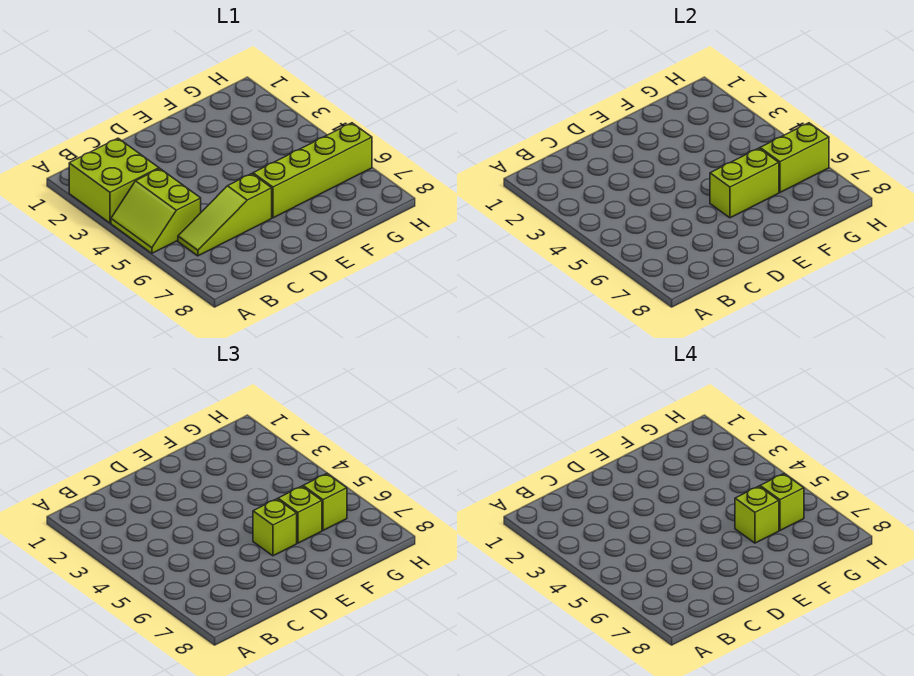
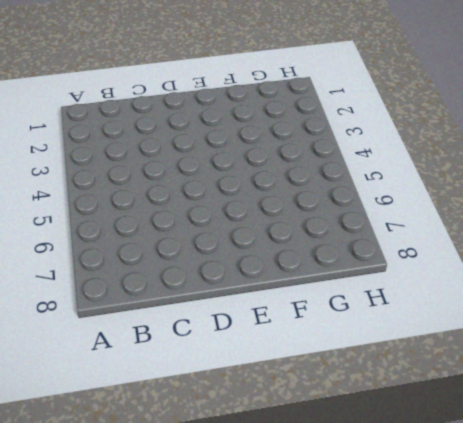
none -> lime 2x2 brick [69,138,159,223]
none -> lime 2x2 slope [111,169,201,253]

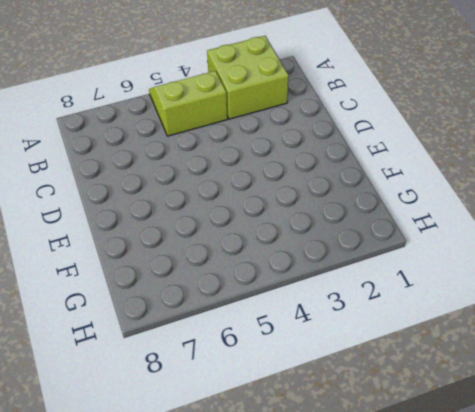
none -> lime 1x3 slope [178,174,272,256]
none -> lime 1x4 brick [253,123,372,218]

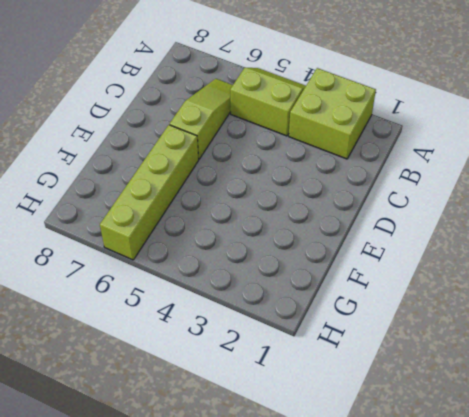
none -> lime 1x2 brick [710,148,779,218]
none -> lime 1x2 brick [760,123,829,192]

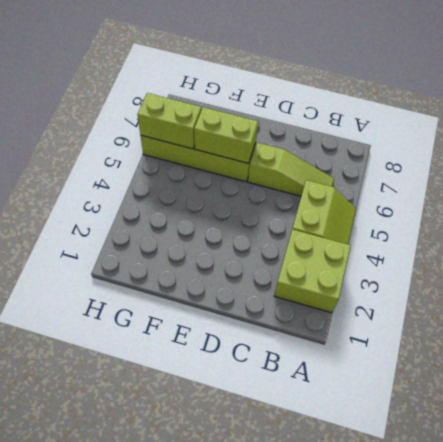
none -> lime 1x1 brick [253,499,297,556]
none -> lime 1x1 brick [278,486,322,543]

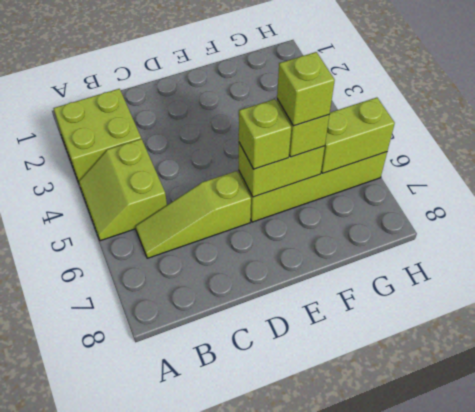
none -> lime 1x1 brick [303,474,347,530]
none -> lime 1x1 brick [760,474,804,530]

